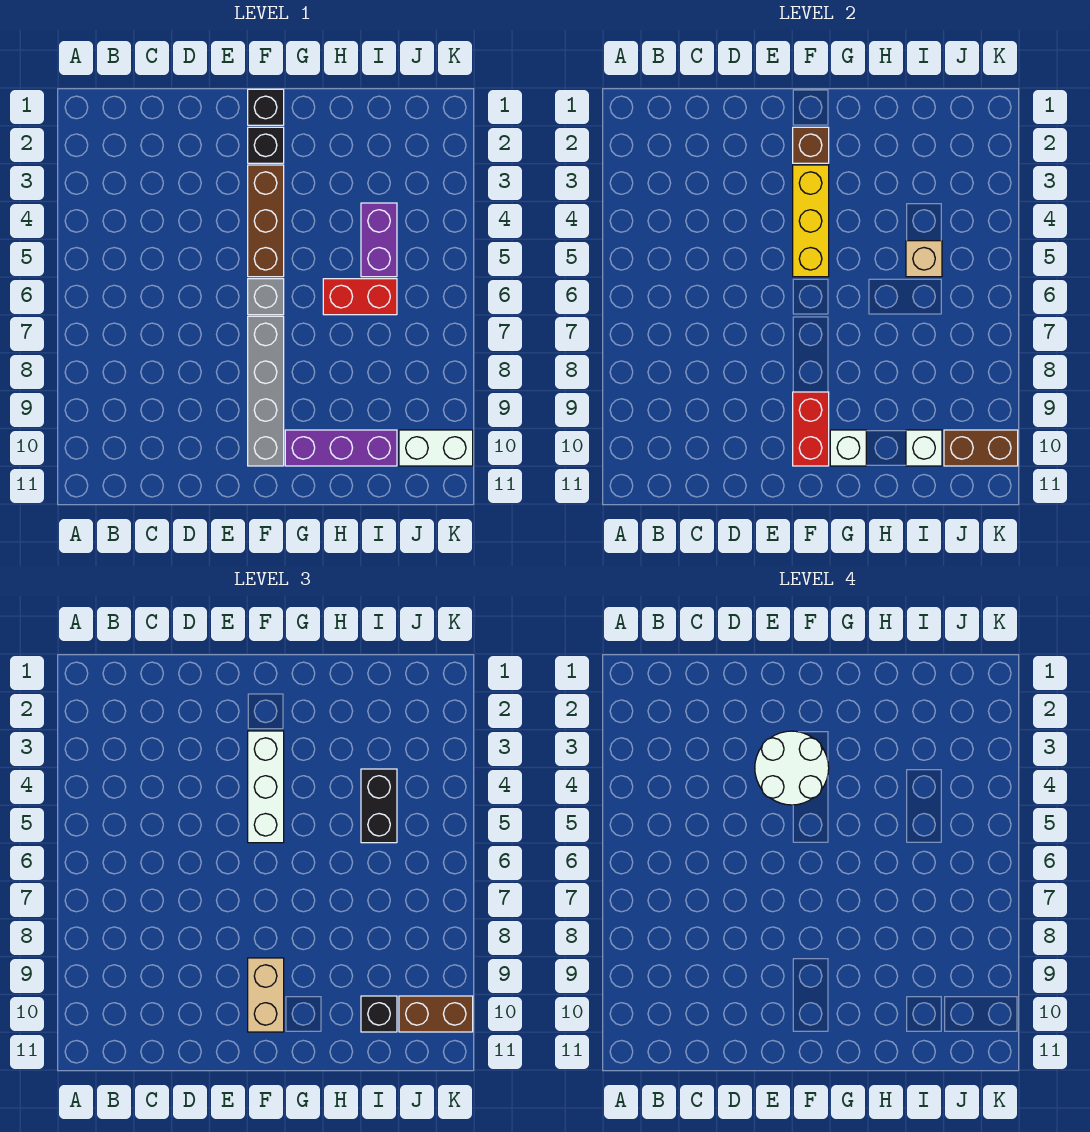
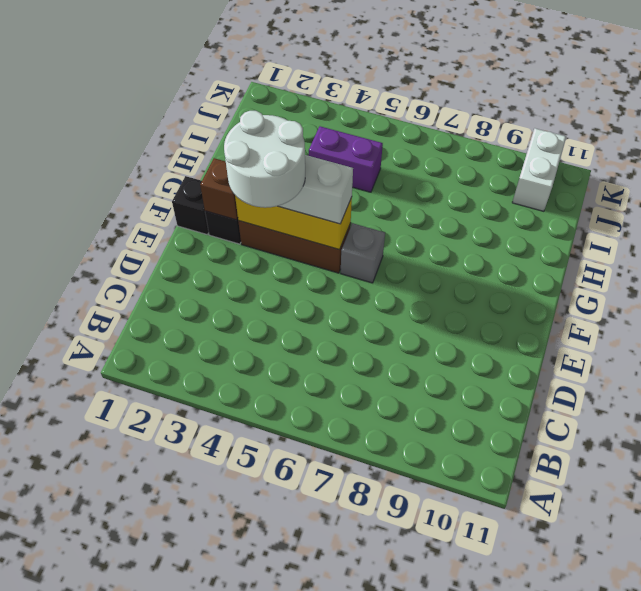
none -> grey 1x4 brick [248,316,284,466]
none -> purple 1x3 brick [285,430,397,466]
none -> red 1x2 brick [323,279,397,315]

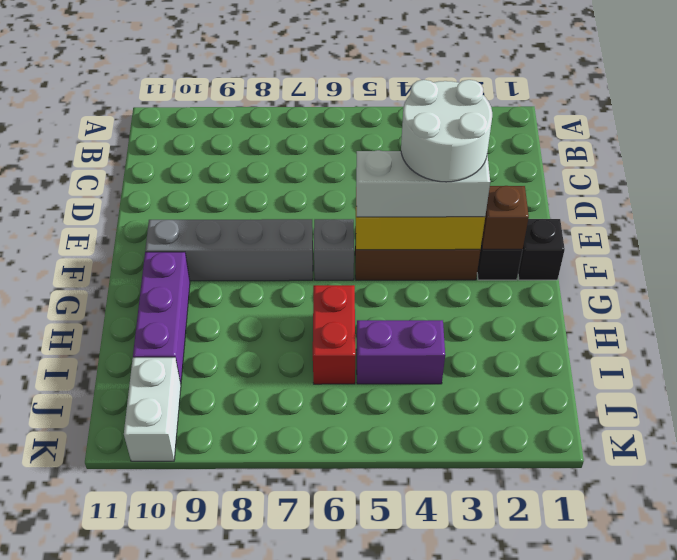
none -> red 1x2 brick [793,392,829,466]
none -> white 1x1 brick [830,430,866,466]
none -> tan 1x1 brick [906,241,942,277]

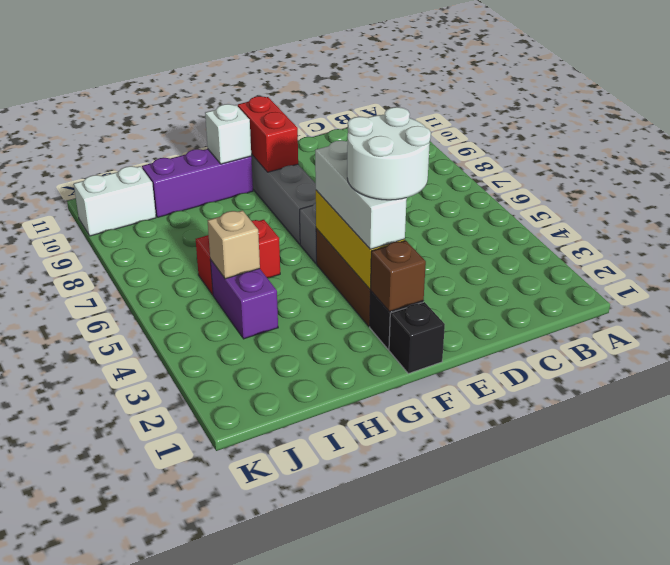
none -> white 1x1 brick [906,430,942,466]
none -> brown 1x2 brick [944,430,1018,466]
none -> tan 1x2 brick [248,958,284,1032]

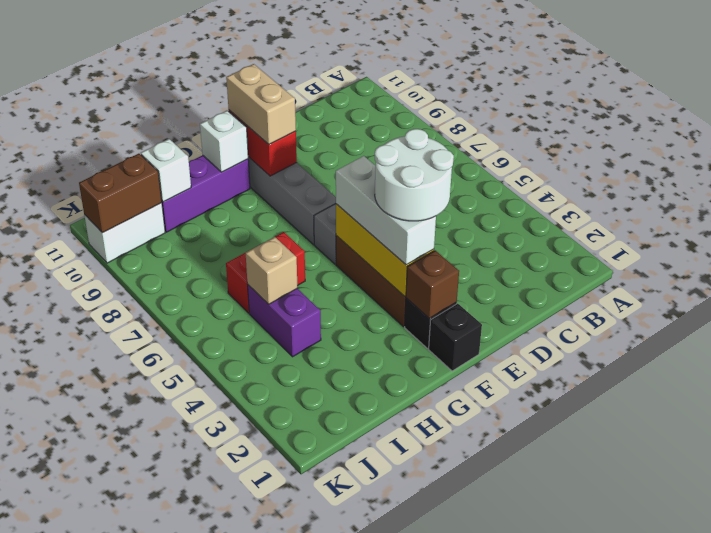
none -> black 1x2 brick [361,769,397,843]
none -> black 1x1 brick [361,996,397,1032]
none -> brown 1x2 brick [399,996,473,1032]

